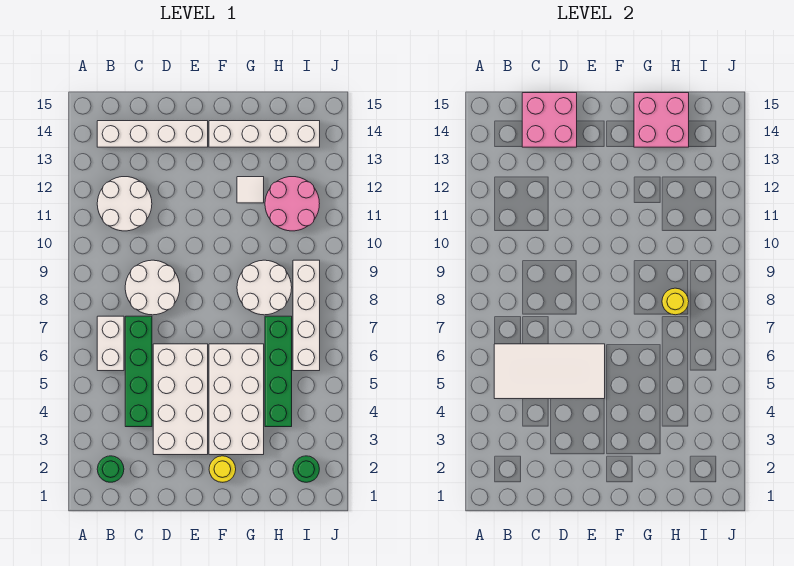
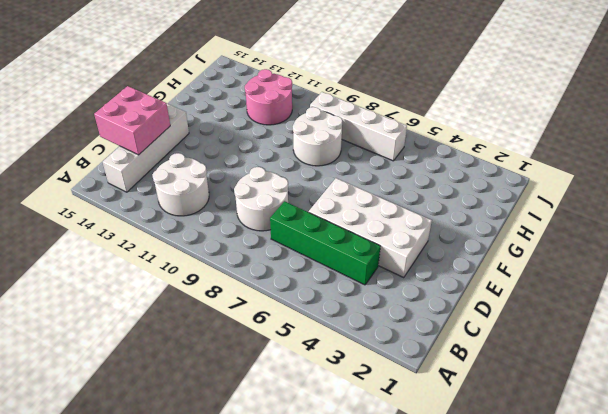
none -> green 1x1 round brick [97,456,124,482]
none -> white 1x2 brick [97,316,124,371]
none -> yellow 1x1 round brick [209,456,236,482]

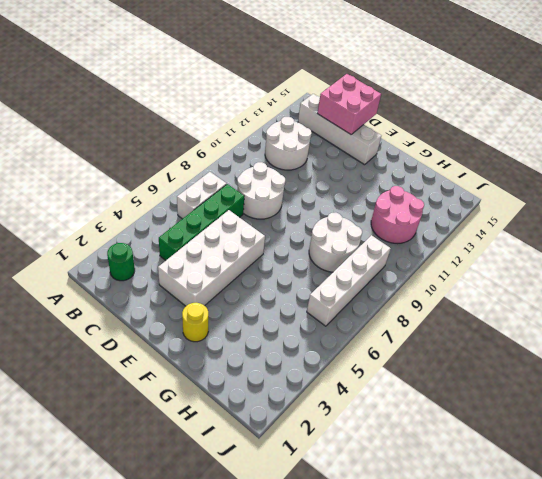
none -> white 2x4 brick [209,344,264,455]
none -> white 1x4 brick [209,121,320,147]
none -> white 1x1 tile [237,177,264,203]

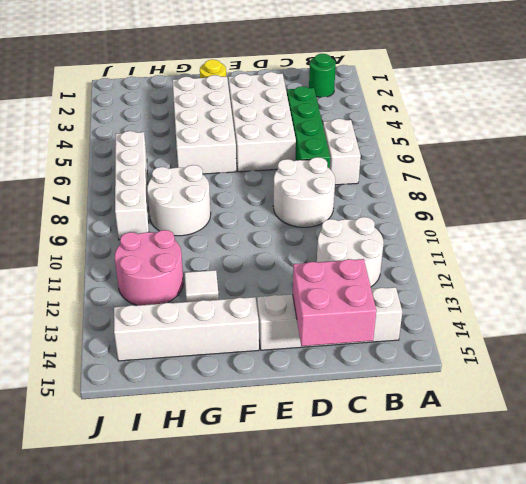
none -> green 1x4 brick [265,316,292,427]
none -> green 1x1 round brick [293,456,319,482]
none -> white 2x4 tile [494,344,605,399]

